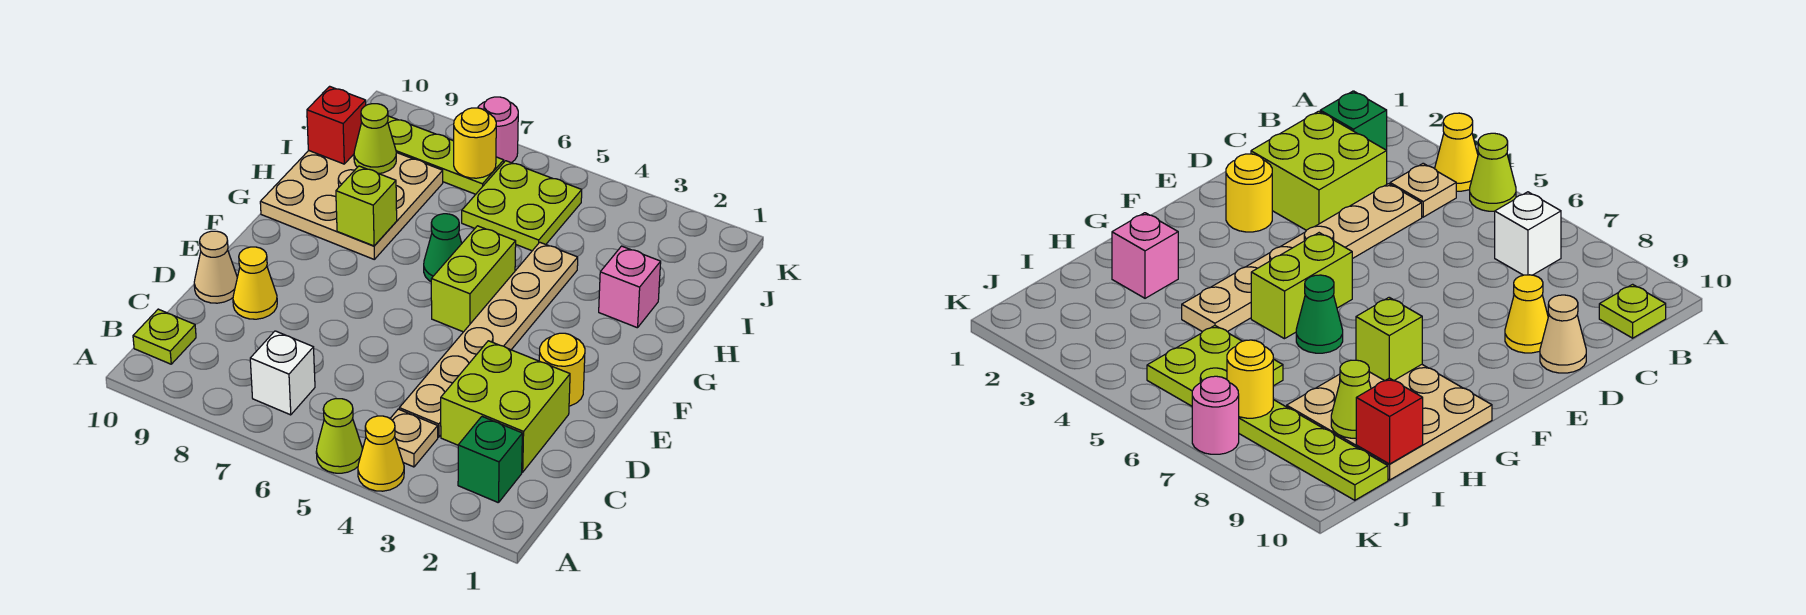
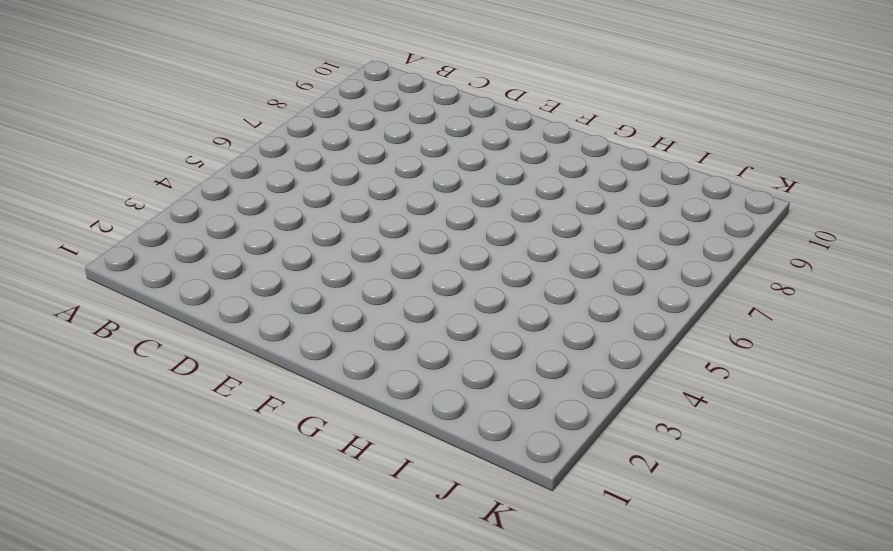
none -> yellow 1x1 cone [358,416,404,491]
none -> lime 1x1 cone [316,399,363,473]
none -> green 1x1 brick [458,417,522,503]

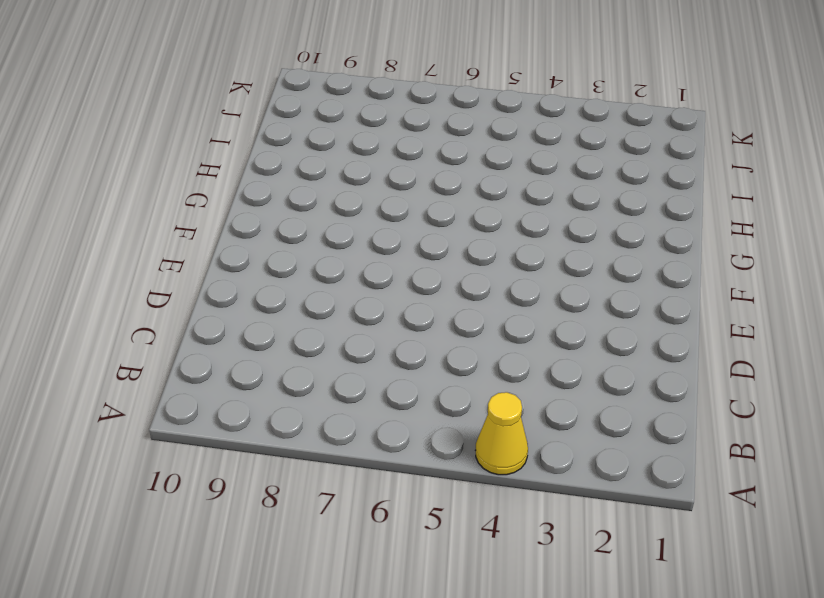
none -> lime 1x1 cone [316,399,363,473]
none -> green 1x1 brick [458,417,522,503]
none -> tan 1x1 plate [390,409,438,467]

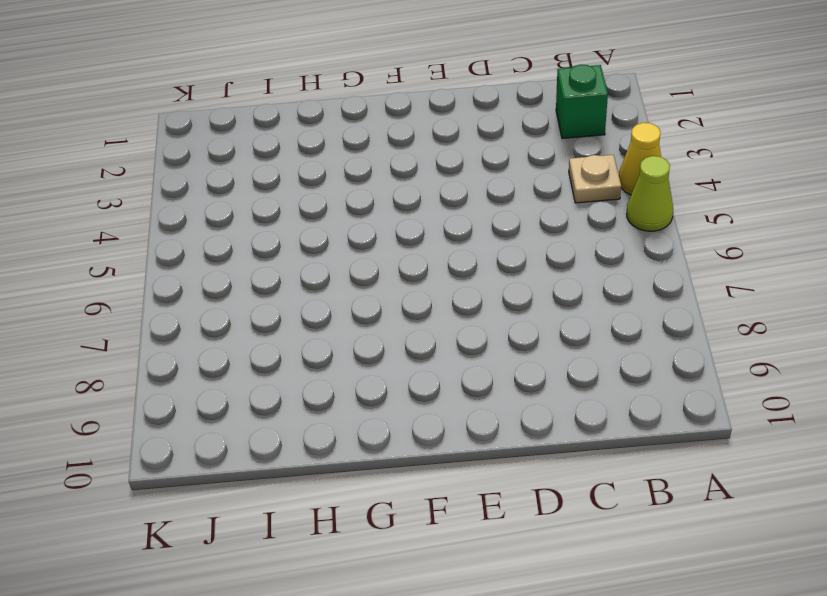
none -> white 1x1 brick [250,331,315,415]
none -> lime 1x1 plate [133,309,196,364]
none -> lime 2x2 brick [441,341,570,472]

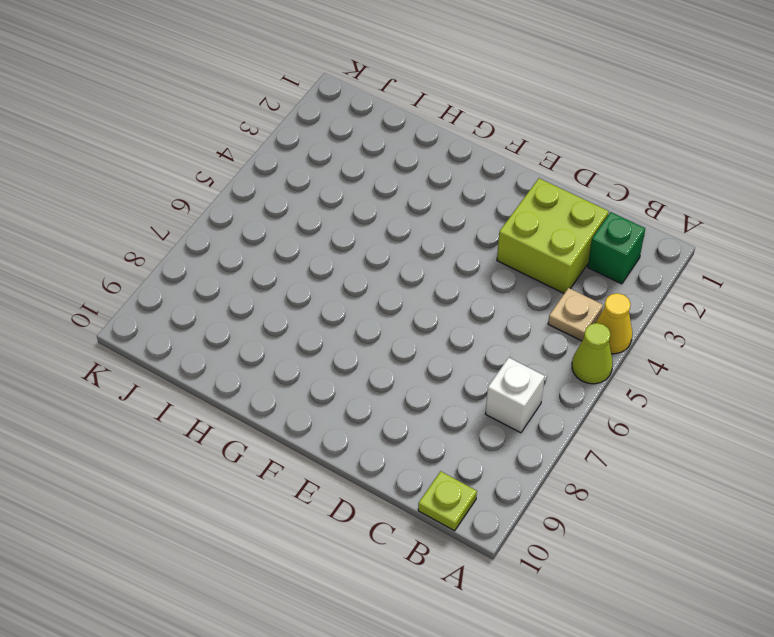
none -> tan 1x6 plate [399,242,578,437]
none -> yellow 1x1 cone [233,247,277,319]
none -> tan 1x1 cone [194,231,237,303]

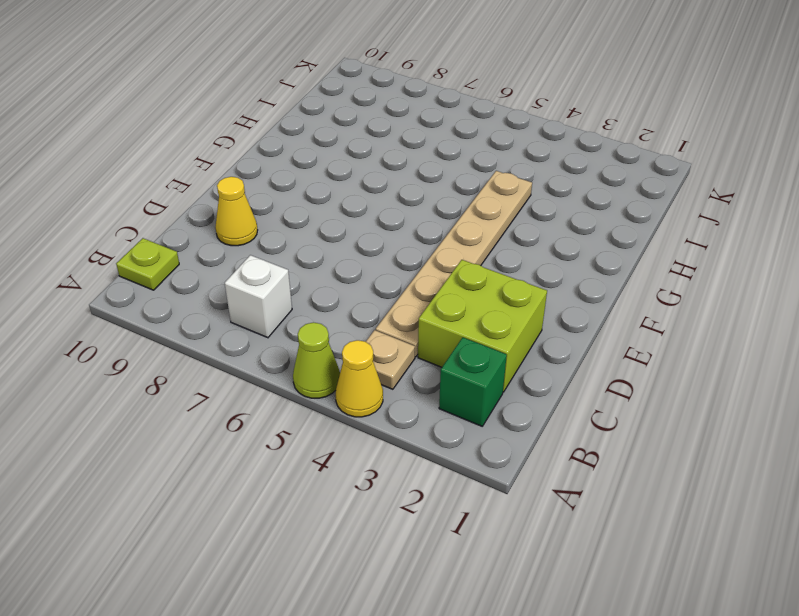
none -> tan 1x1 cone [194,231,237,303]
none -> yellow 1x1 round brick [539,333,585,406]
none -> lime 1x2 brick [431,226,516,332]

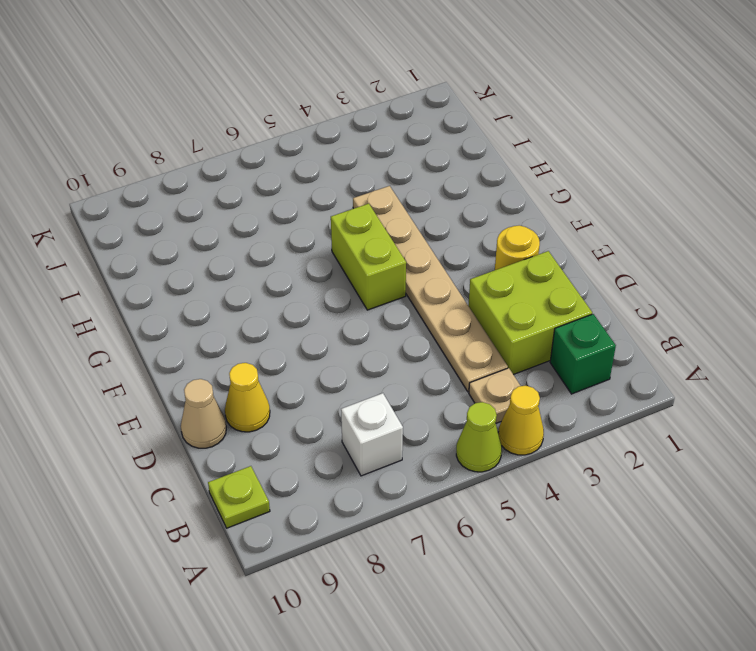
none -> green 1x1 cone [424,214,462,281]
none -> tan 3x3 plate [260,151,443,259]
none -> pink 1x1 brick [599,246,661,328]

